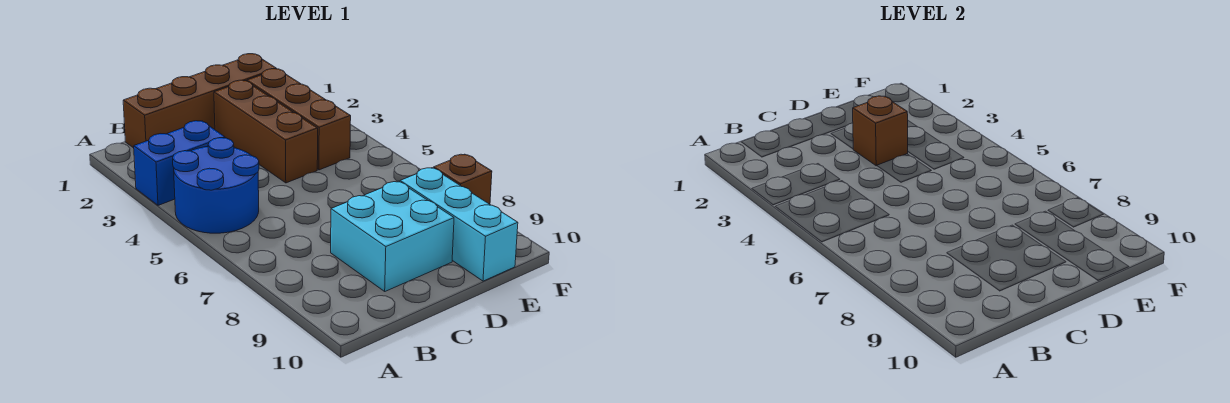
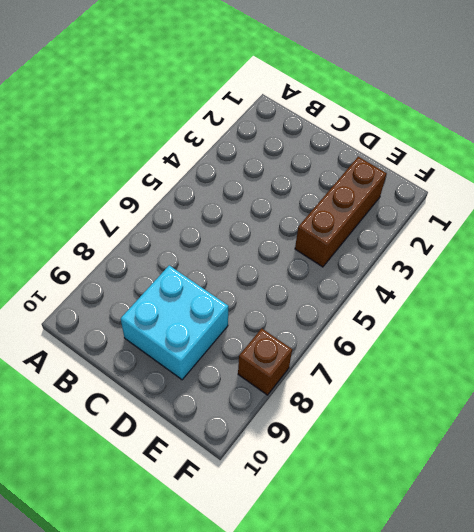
none -> blue 1x2 brick [134,121,225,205]
none -> blue 2x2 round brick [173,138,259,233]

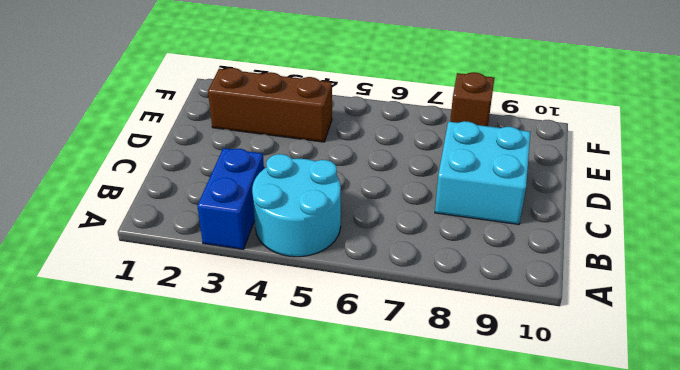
cyan 2x2 round brick [252,154,341,257] -> blue 2x2 round brick [173,138,259,233]
none -> brown 1x4 brick [123,54,276,148]
none -> brown 1x3 brick [214,80,318,183]

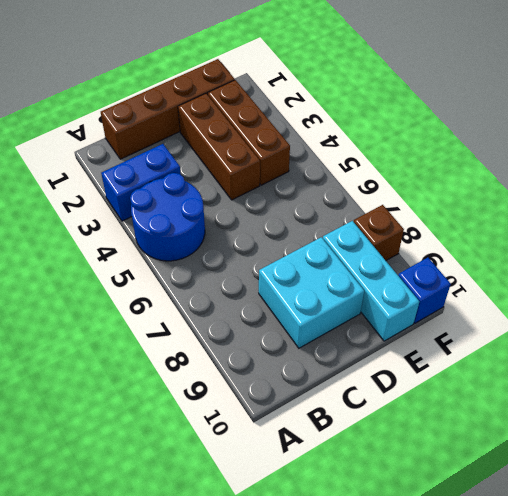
blue 1x1 brick [398,258,451,323] -> none
none -> brown 1x1 brick [853,96,908,166]

